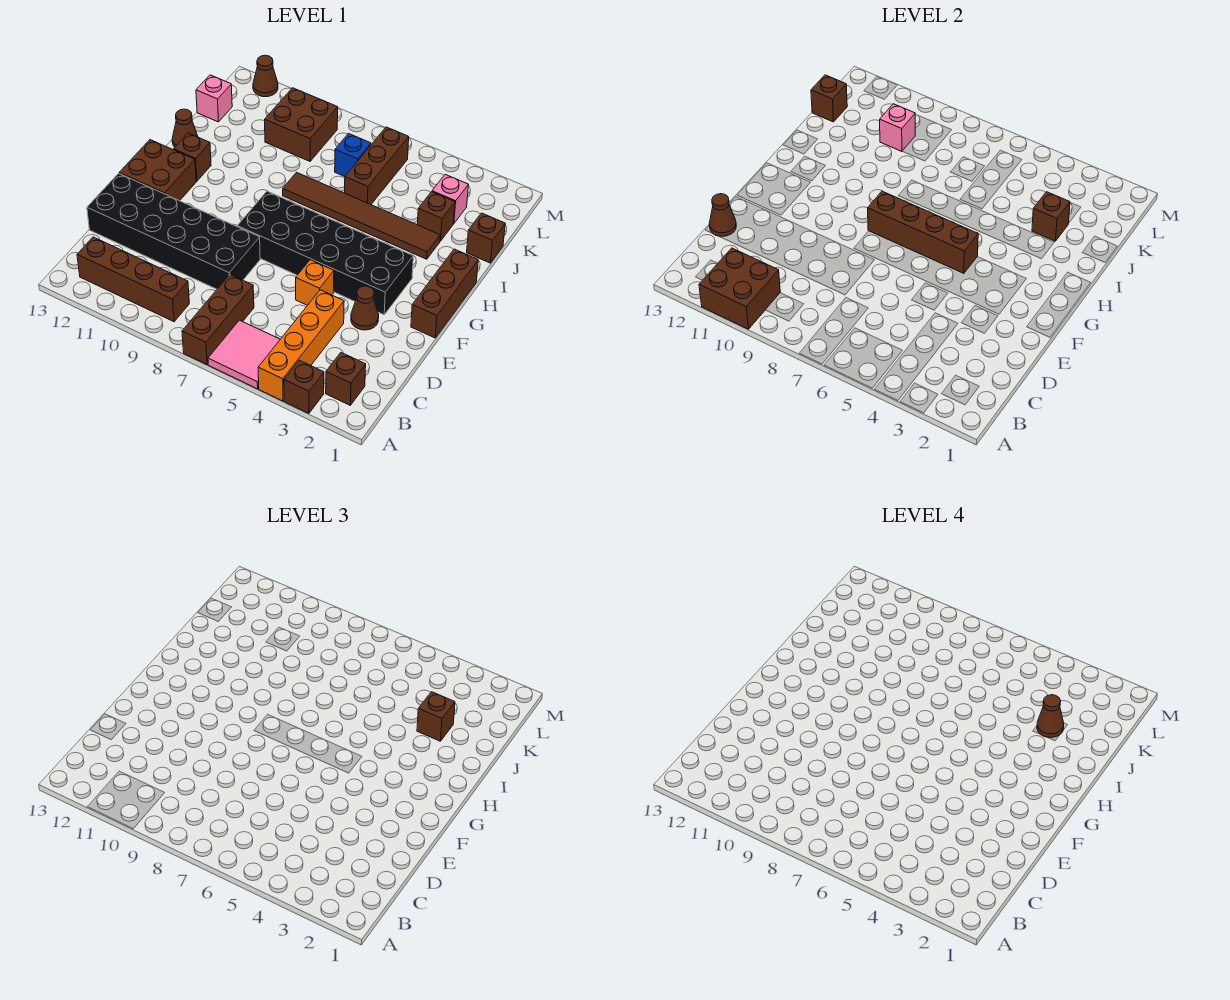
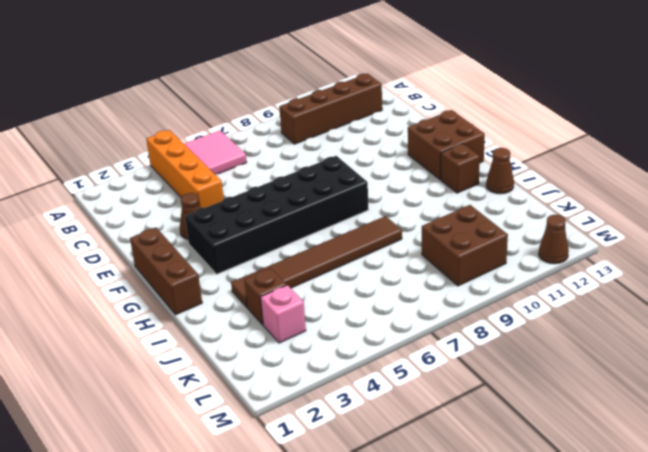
none -> brown 1x1 brick [284,360,324,413]
none -> brown 1x3 brick [182,275,254,364]
none -> brown 1x1 brick [326,353,366,405]
none -> black 2x6 brick [87,173,260,289]

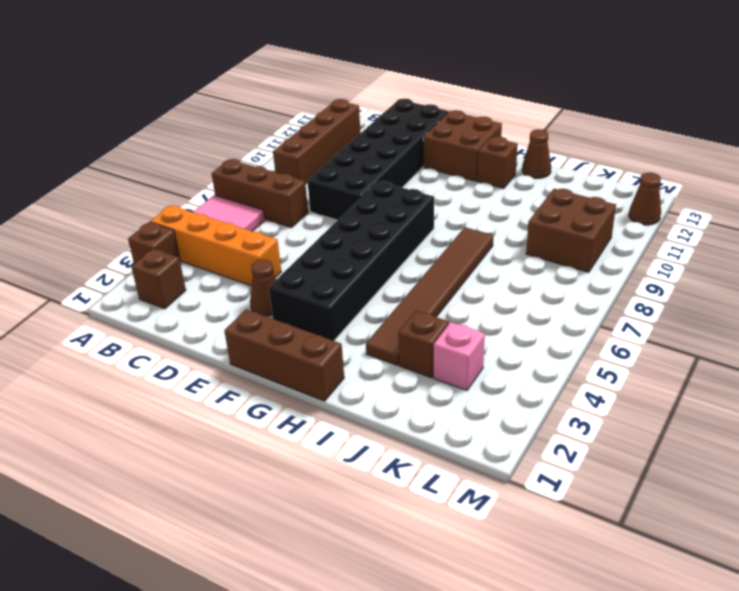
none -> orange 1x1 brick [296,260,334,305]
none -> brown 1x1 brick [467,213,505,263]
none -> brown 1x3 brick [345,127,409,205]
none -> blue 1x1 brick [335,134,371,177]

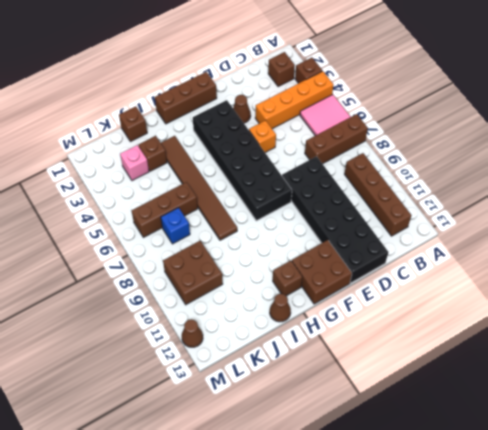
none -> pink 1x1 brick [196,75,232,122]
none -> brown 2x2 brick [699,248,780,329]
none -> brown 1x1 cone [709,194,736,237]
none -> brown 1x4 brick [868,191,978,273]

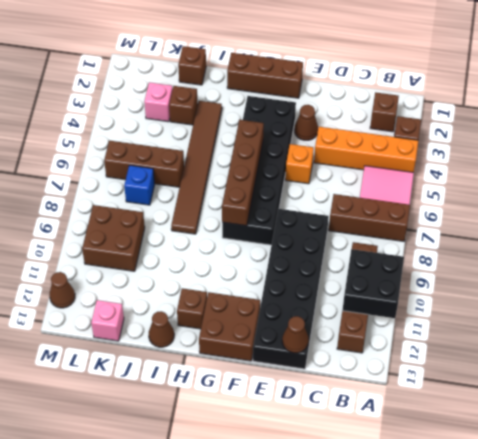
black 2x2 brick [342,249,404,318] -> brown 2x2 brick [699,248,780,329]
none -> brown 1x1 brick [1032,192,1070,241]
none -> pink 1x1 brick [880,104,915,151]
none -> brown 1x1 brick [811,75,847,122]
none -> brown 1x1 brick [417,692,455,741]

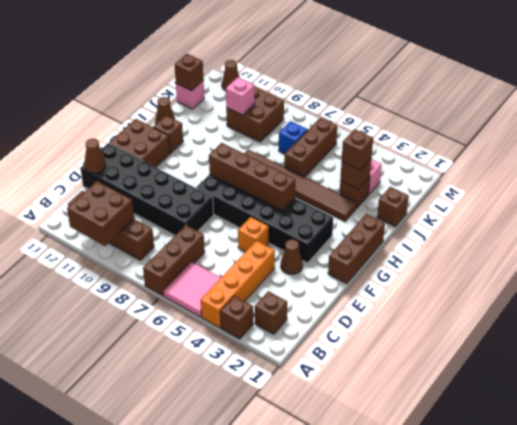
none -> brown 1x1 cone [1037,695,1064,738]

